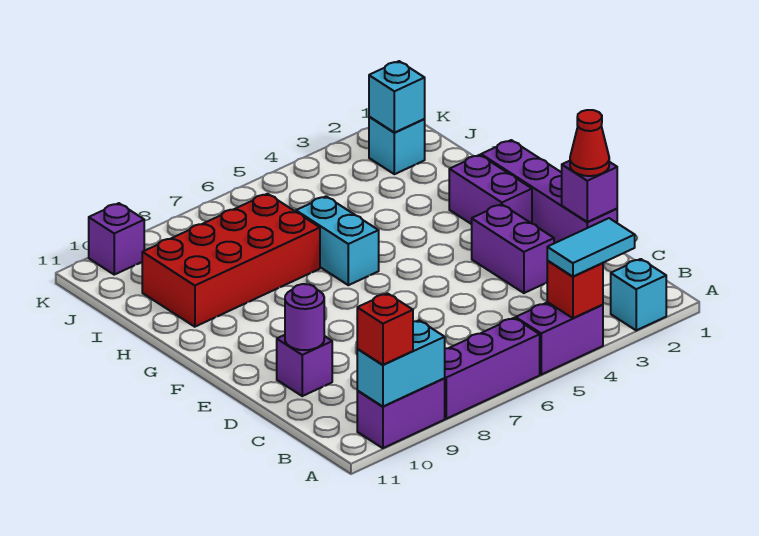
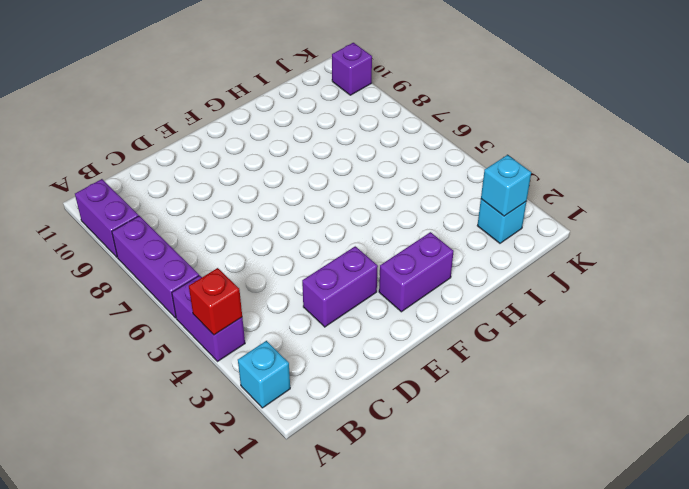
none -> purple 1x4 brick [481,140,617,243]
none -> purple 1x1 brick [277,335,332,396]
none -> cyan 1x2 brick [296,196,379,285]

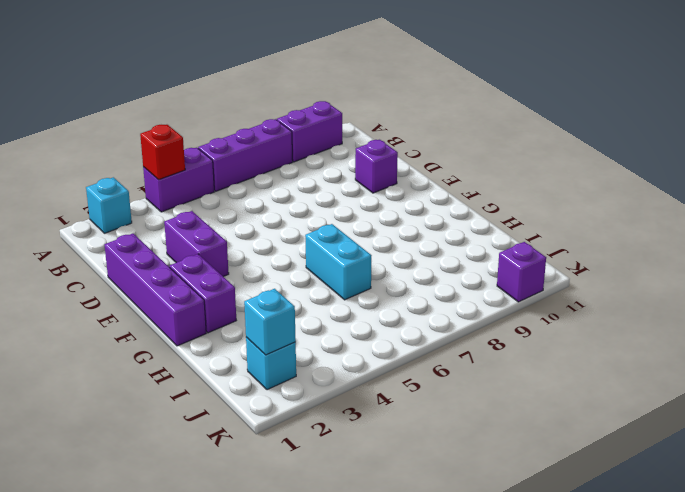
none -> red 2x4 brick [142,194,320,327]
none -> cyan 1x2 brick [357,320,445,406]
none -> purple 1x1 brick [562,161,617,222]

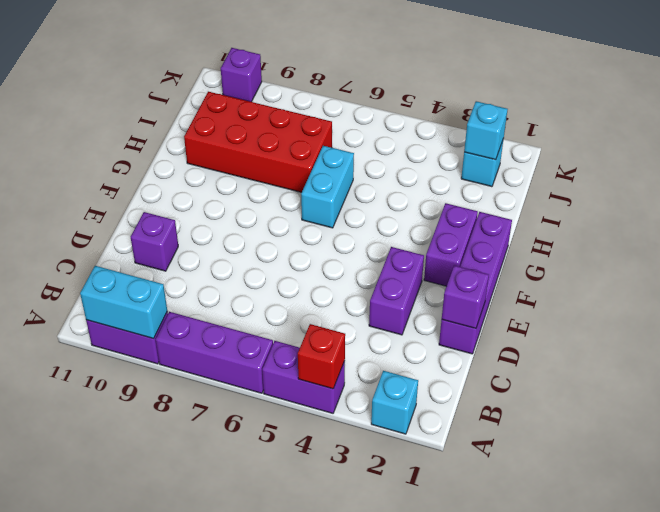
none -> purple 1x1 round brick [285,284,324,350]
none -> cyan 1x2 tile [547,218,635,276]
none -> red 1x1 brick [357,293,413,365]

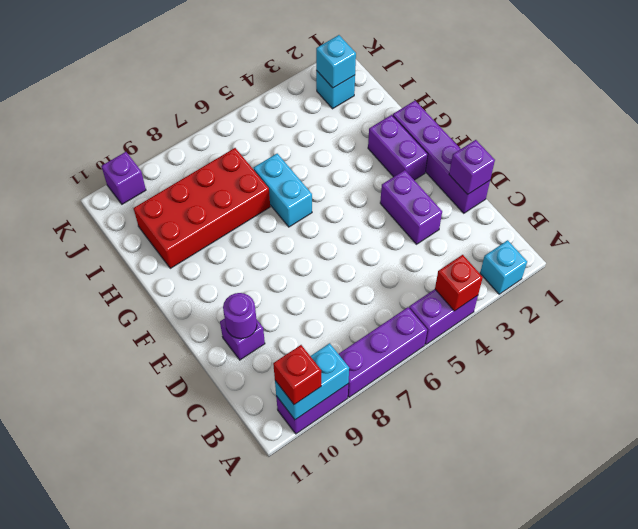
none -> cyan 1x2 tile [547,218,635,276]
none -> red 1x1 cone [570,110,609,176]

